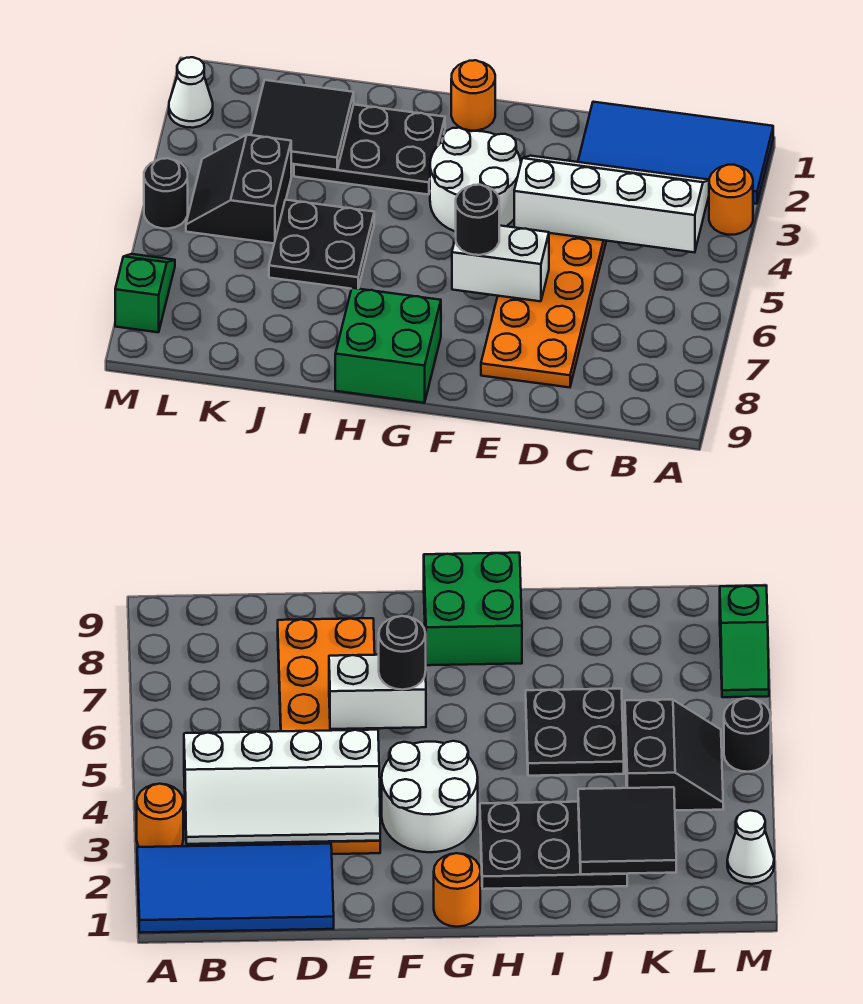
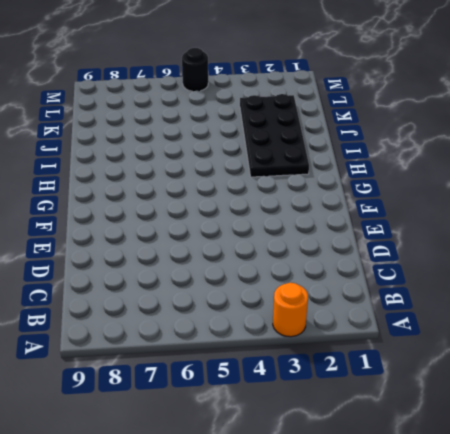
black 2x4 plate [240,94,309,177] -> black 2x3 plate [294,105,445,195]
none -> blue 2x4 tile [578,102,773,204]
none -> orange 2x6 plate [481,233,606,387]
none -> white 2x2 round brick [430,128,521,232]

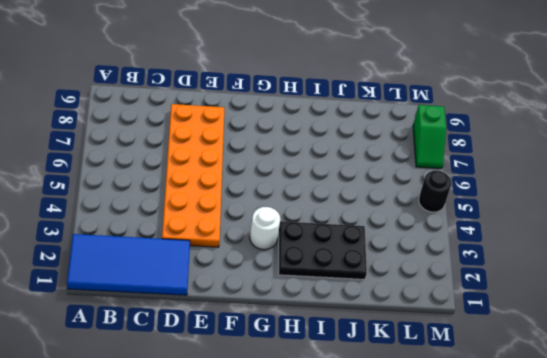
white 1x1 round brick [250,207,280,250] -> white 2x2 round brick [430,128,521,232]
none -> orange 1x1 round brick [709,165,753,235]
none -> orange 1x1 round brick [451,60,495,131]
none -> green 2x2 brick [335,288,441,403]

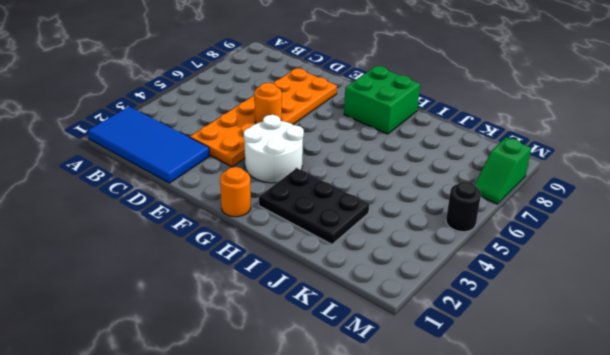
orange 1x1 round brick [254,83,282,124] -> orange 1x1 round brick moved to [709,165,753,235]
none -> black 2x2 plate [269,200,374,289]
none -> black 2x2 slope [186,135,291,243]
none -> white 1x1 cone [169,57,213,128]

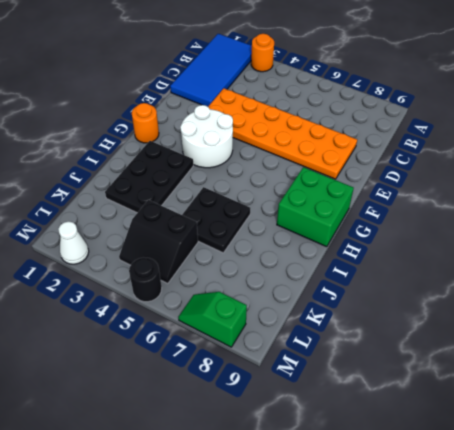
none -> white 2x4 slope [514,156,709,252]
none -> white 1x2 brick [452,225,549,301]
none -> black 2x2 tile [251,80,354,170]

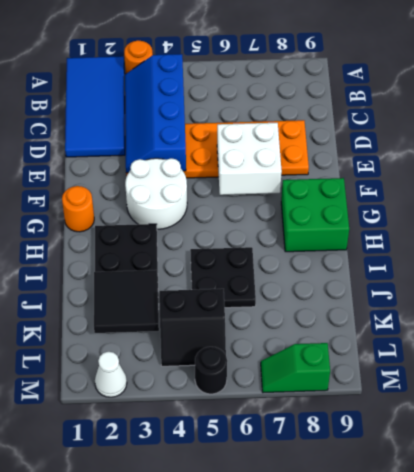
blue 2x4 slope [125,54,186,173] -> white 2x4 slope [514,156,709,252]
white 2x2 brick [217,123,282,195] -> white 1x2 brick [452,225,549,301]
none -> black 1x1 round brick [456,185,499,255]

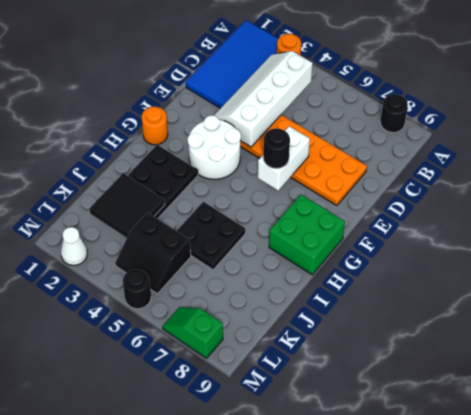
black 1x1 round brick [380,94,408,132] -> none

